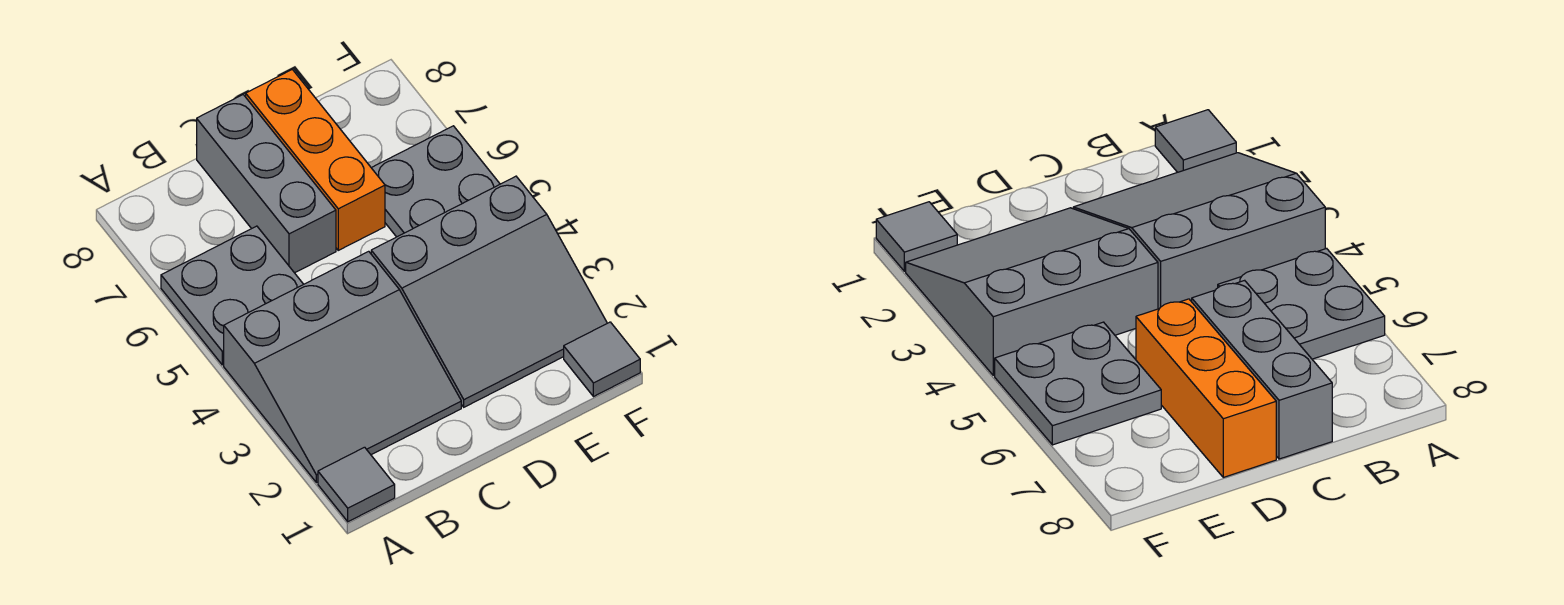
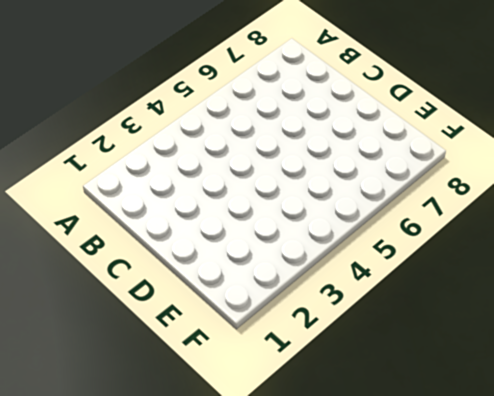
none -> grey 1x1 tile [318,447,395,522]
none -> grey 3x3 slope [224,251,461,483]

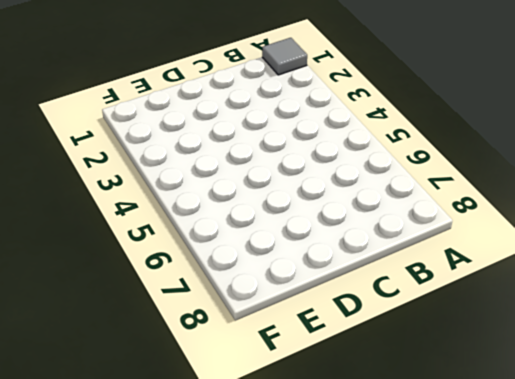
none -> grey 3x3 slope [224,251,461,483]
none -> grey 2x2 plate [161,226,303,365]

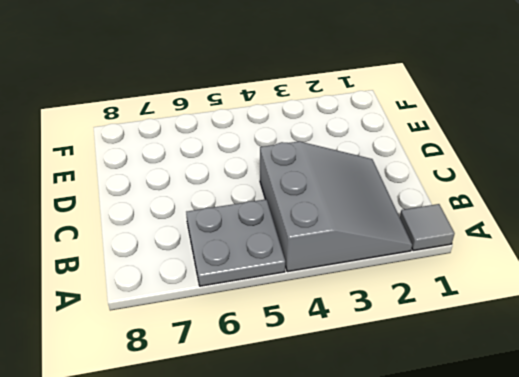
none -> grey 1x3 brick [197,95,336,273]
none -> grey 3x3 slope [371,176,607,407]

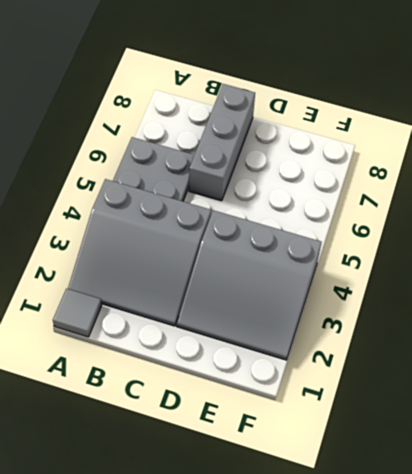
none -> orange 1x3 brick [246,69,385,250]
none -> grey 2x2 plate [372,126,500,237]

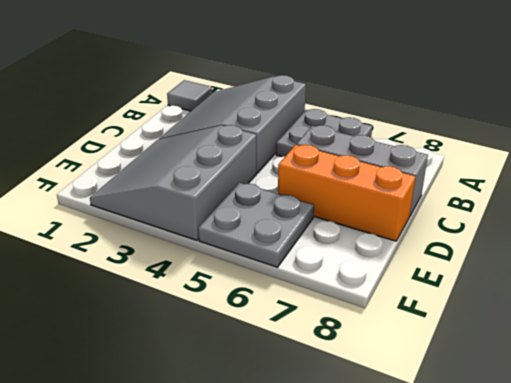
none -> grey 1x1 tile [564,322,640,397]

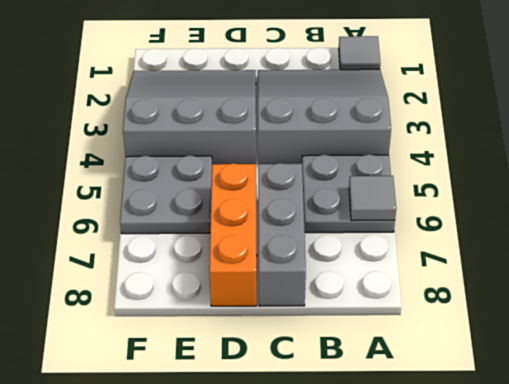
grey 1x1 tile [349,176,396,221] -> grey 1x1 tile moved to [564,322,640,397]

